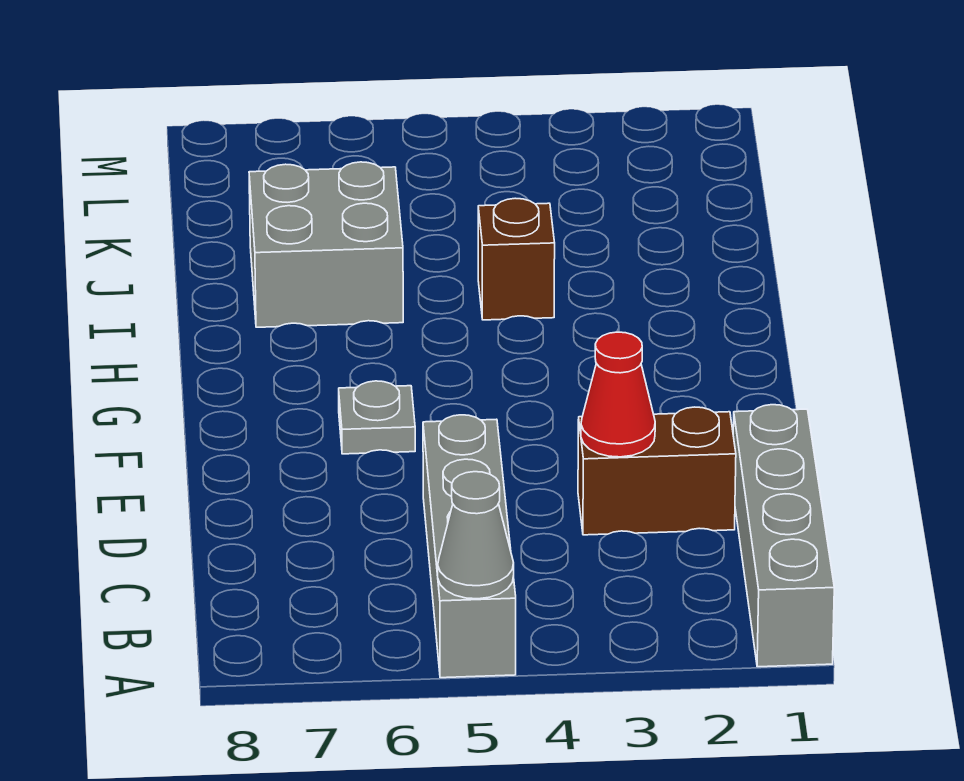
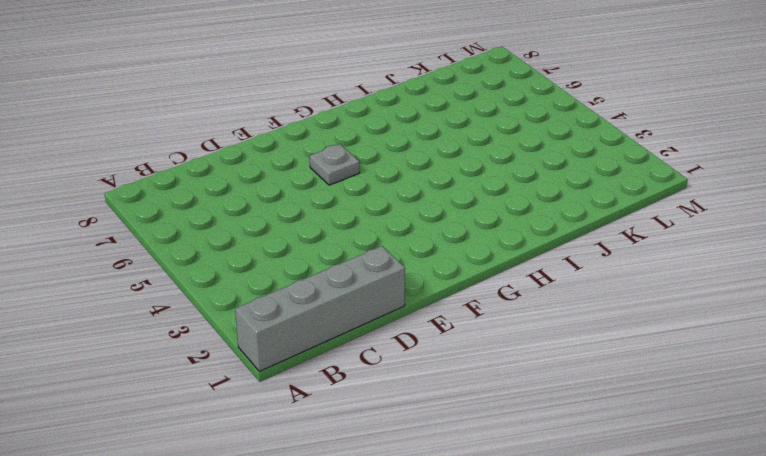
none -> grey 1x4 brick [423,415,516,678]
none -> brown 1x2 brick [578,407,736,535]

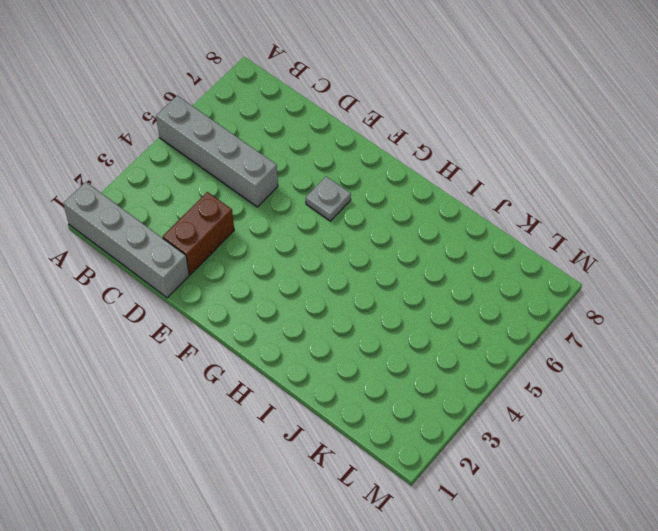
none -> brown 1x1 brick [478,198,555,320]
none -> grey 2x2 brick [249,162,403,327]

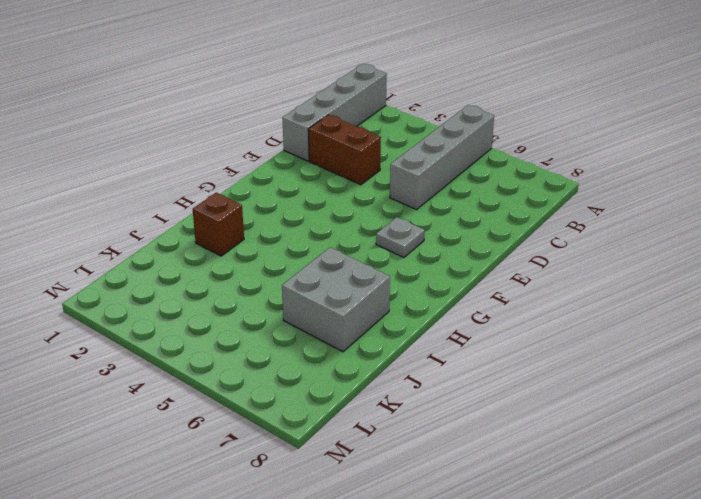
brown 1x1 brick [193,193,244,256] -> brown 1x1 brick moved to [478,198,555,320]
none -> grey 1x1 cone [438,472,514,599]
none -> red 1x1 cone [581,332,655,457]

